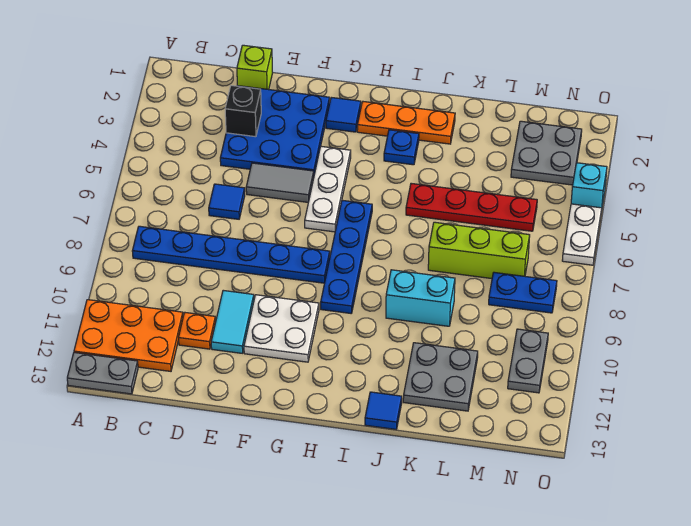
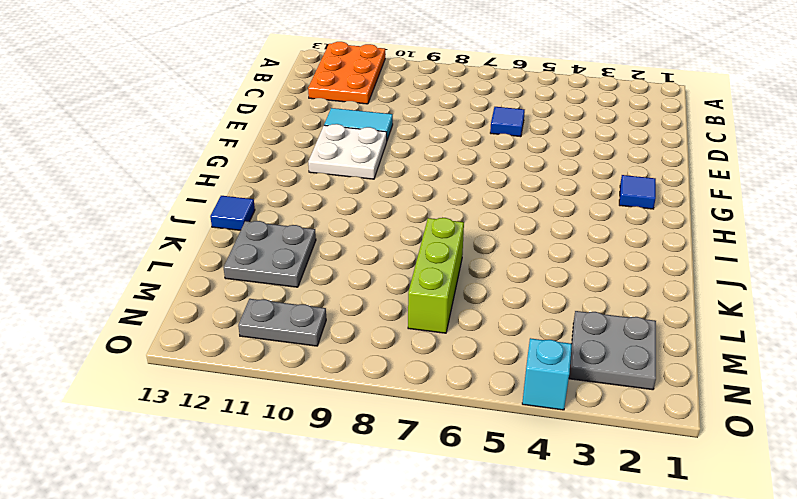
none -> grey 1x2 plate [67,353,138,394]
none -> blue 1x6 plate [132,226,330,283]
none -> lime 1x1 brick [237,45,273,90]

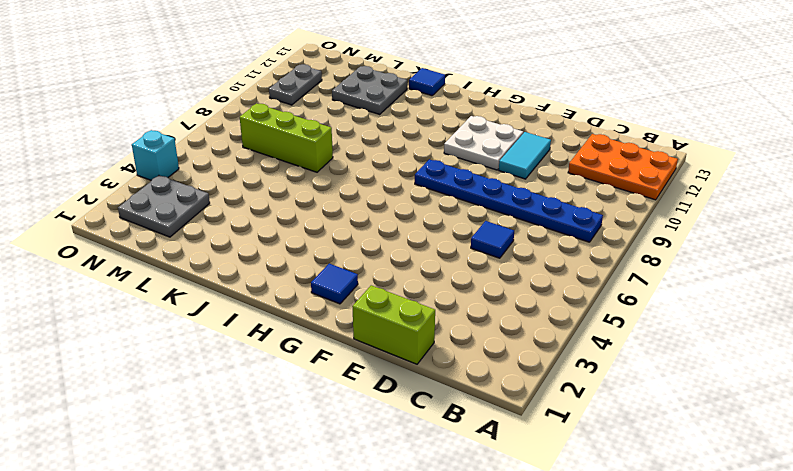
lime 1x2 brick [352,285,435,364] -> lime 1x1 brick [237,45,273,90]
none -> grey 1x2 plate [67,353,138,394]
none -> blue 3x3 plate [220,86,330,174]
none -> orange 1x1 plate [179,313,216,349]

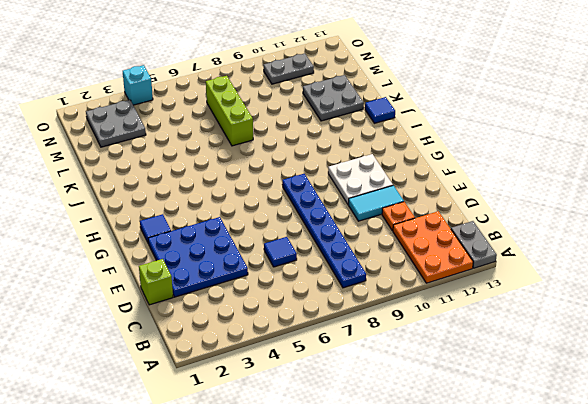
none -> grey 1x2 tile [246,163,314,202]
none -> white 1x3 plate [305,146,351,232]
none -> orange 1x3 plate [357,102,455,144]

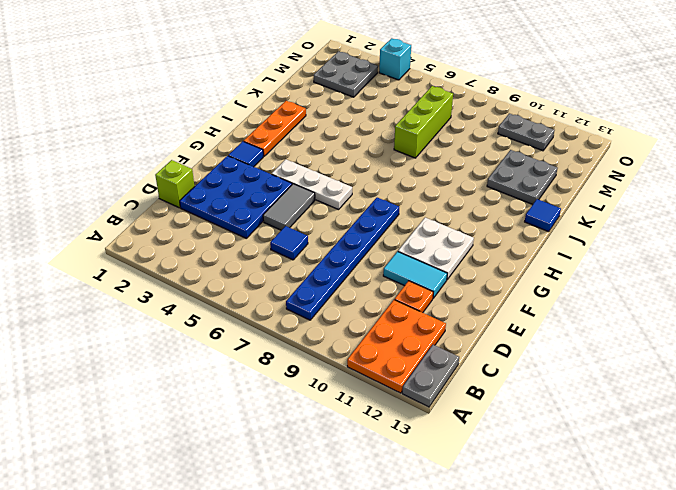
none -> blue 1x4 plate [321,200,372,313]
none -> blue 1x1 plate [384,130,419,165]
none -> red 1x4 plate [406,183,537,231]

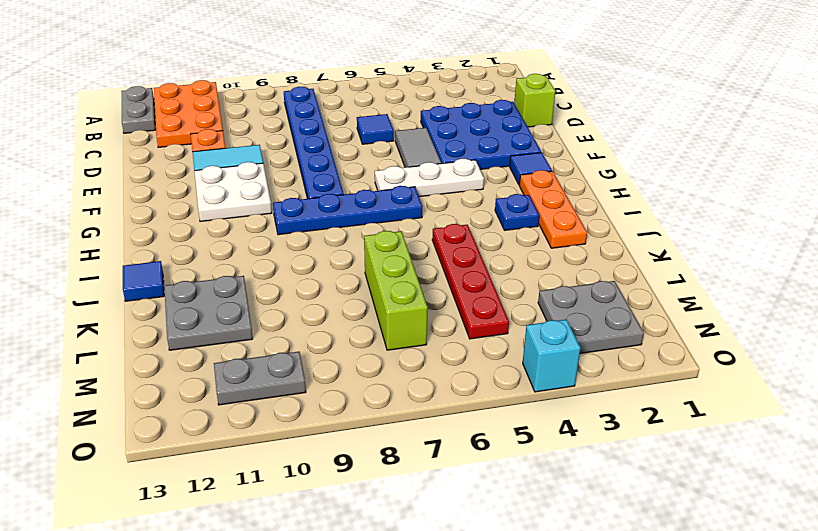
none -> cyan 1x2 brick [386,270,455,326]
none -> blue 1x2 plate [489,272,557,313]
none -> white 1x2 plate [562,204,602,265]

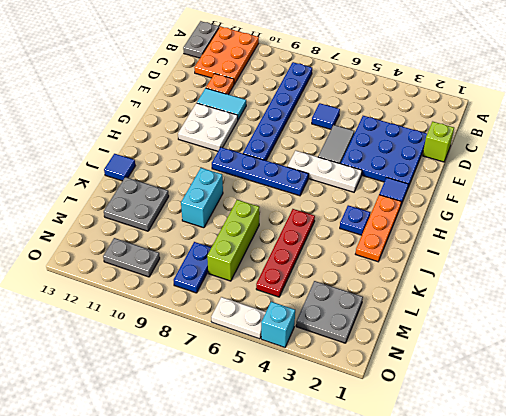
none -> black 1x1 brick [225,86,261,137]

